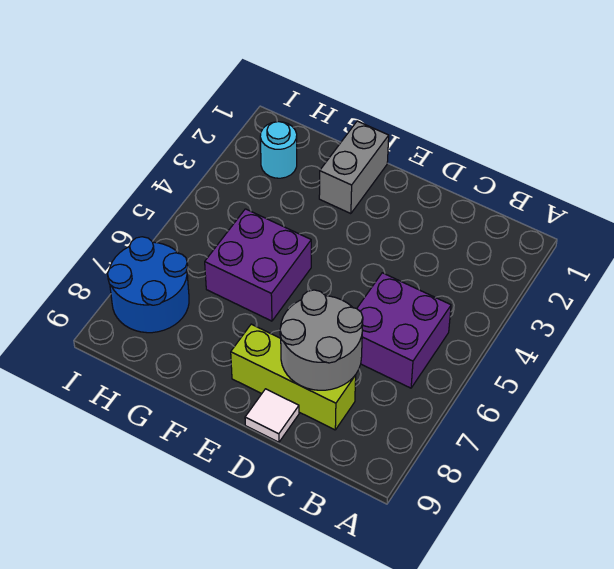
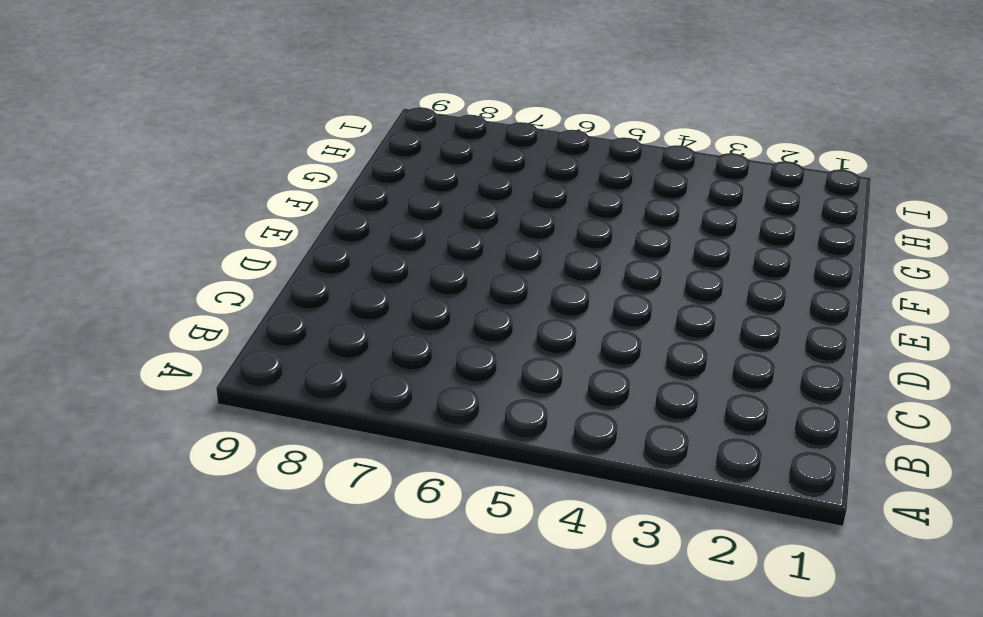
none -> purple 2x2 brick [357,273,451,388]
none -> lime 1x3 brick [231,324,356,430]

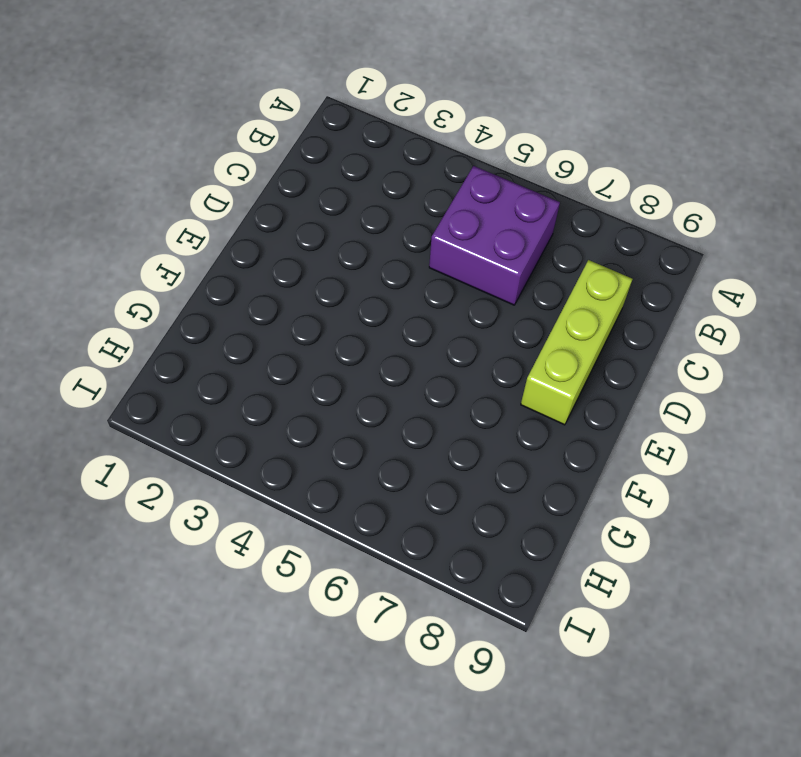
none -> white 1x1 tile [245,389,299,442]
none -> grey 1x2 brick [319,121,389,214]

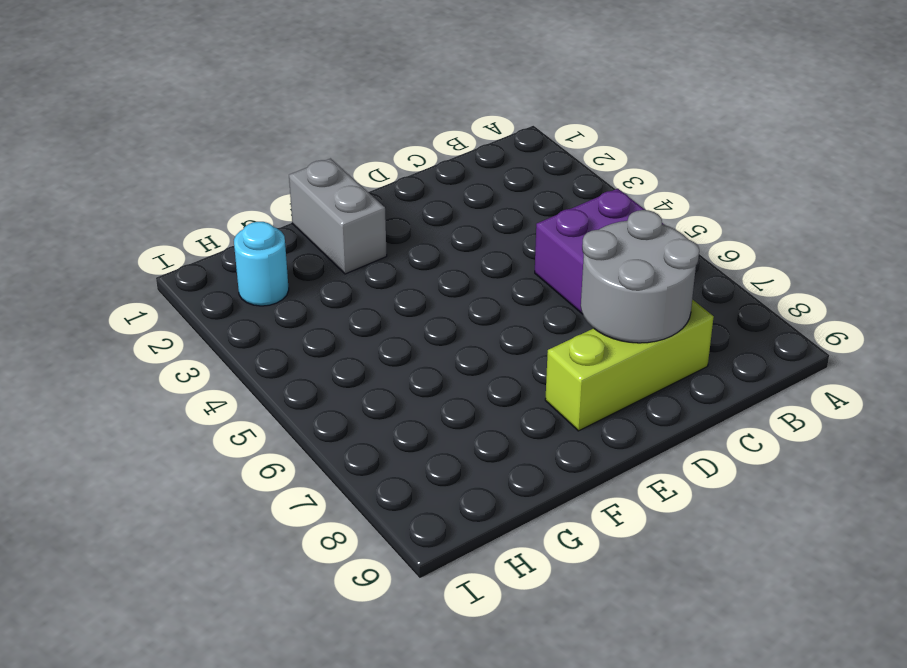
none -> white 1x1 tile [245,389,299,442]
none -> purple 2x2 brick [205,209,311,321]

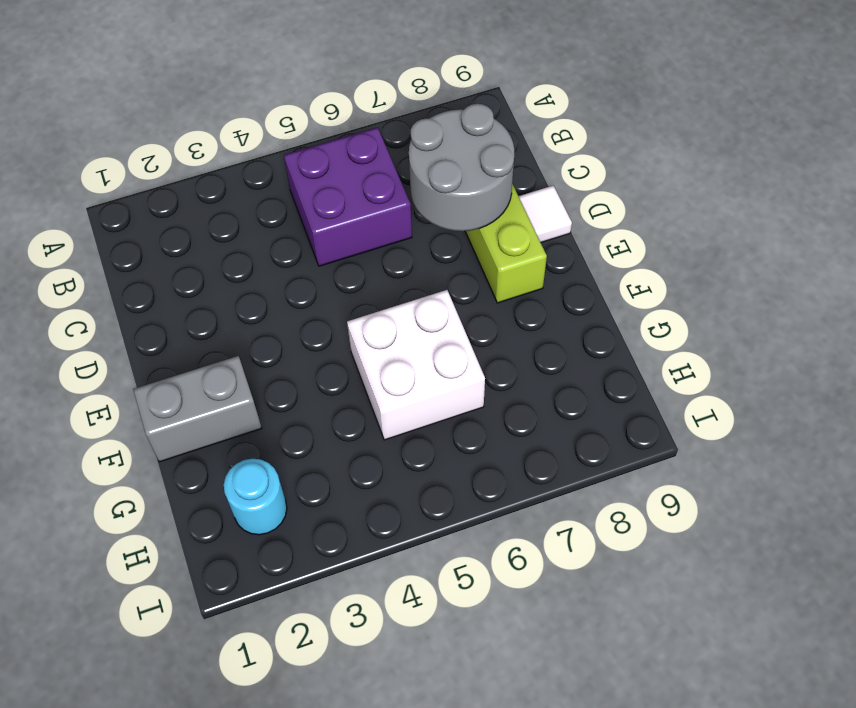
white 2x2 brick [347,290,485,440] -> purple 2x2 brick [205,209,311,321]
none -> blue 2x2 round brick [108,237,189,333]

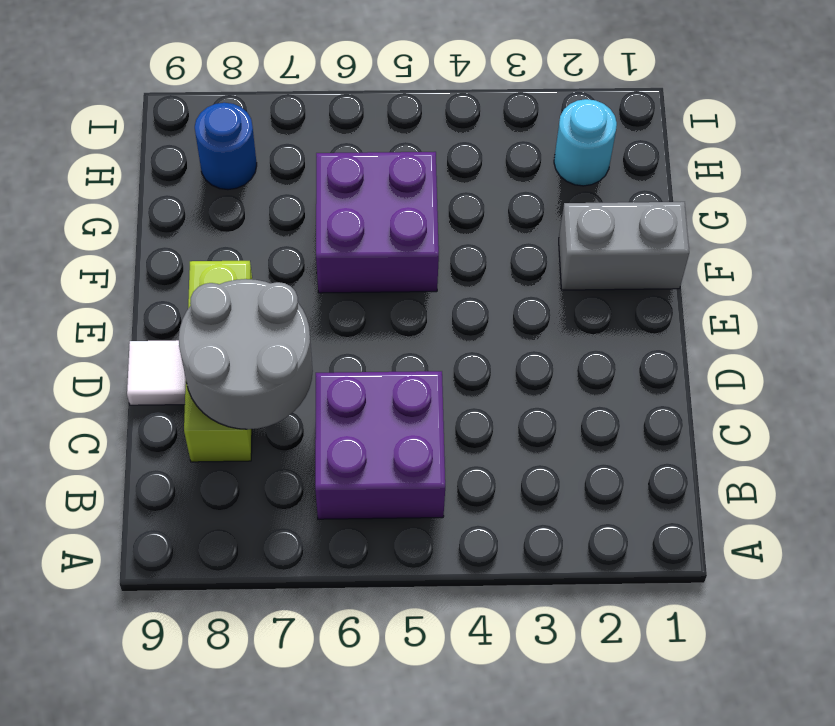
blue 1x1 round brick [195,103,257,190] -> blue 2x2 round brick [108,237,189,333]

